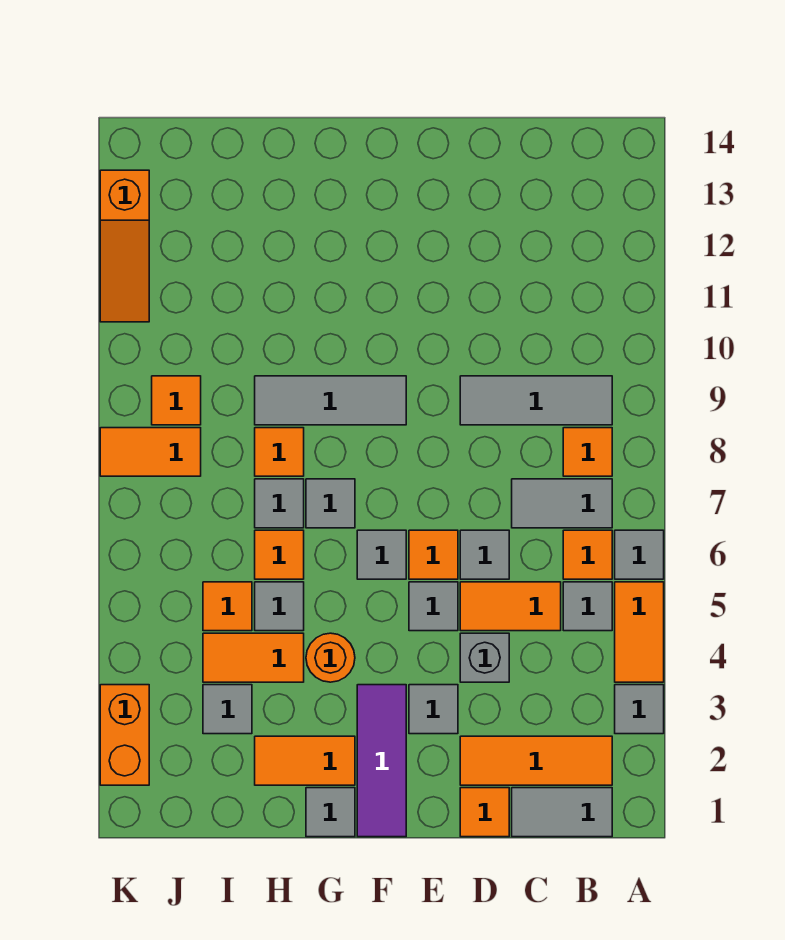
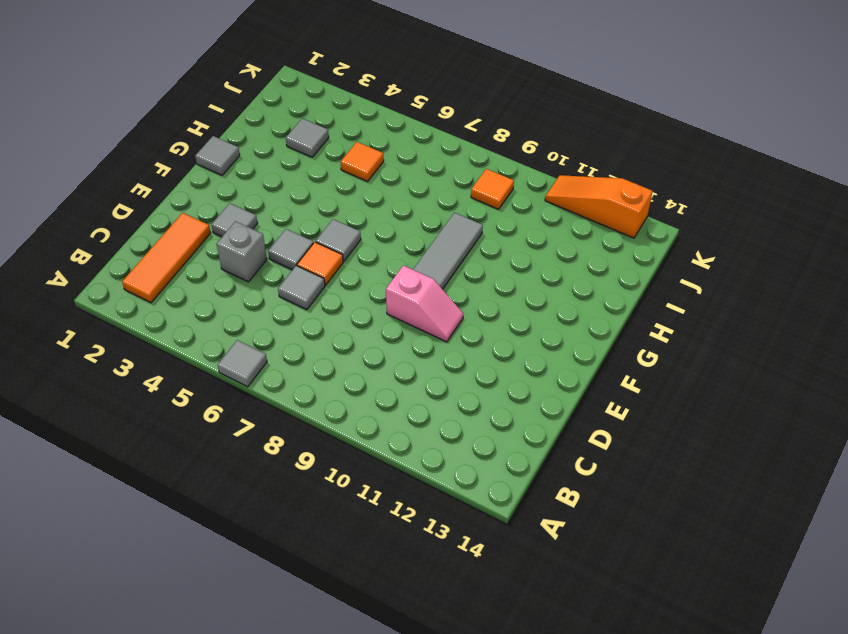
pink 1x2 slope [386,265,463,342] -> none
none -> grey 1x1 tile [615,685,664,734]
none -> orange 1x2 tile [615,582,664,682]
none -> grey 1x2 tile [512,788,612,837]
none -> grey 1x1 tile [563,582,612,631]

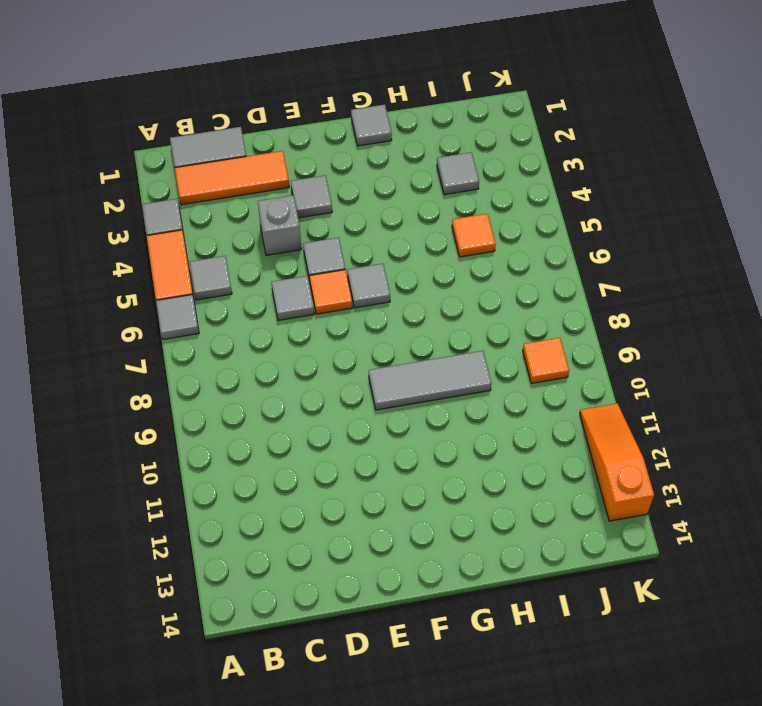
none -> orange 1x1 tile [563,530,612,579]
none -> grey 1x2 tile [512,479,612,528]
none -> orange 1x1 tile [563,428,612,476]
none -> grey 1x3 tile [460,376,612,425]

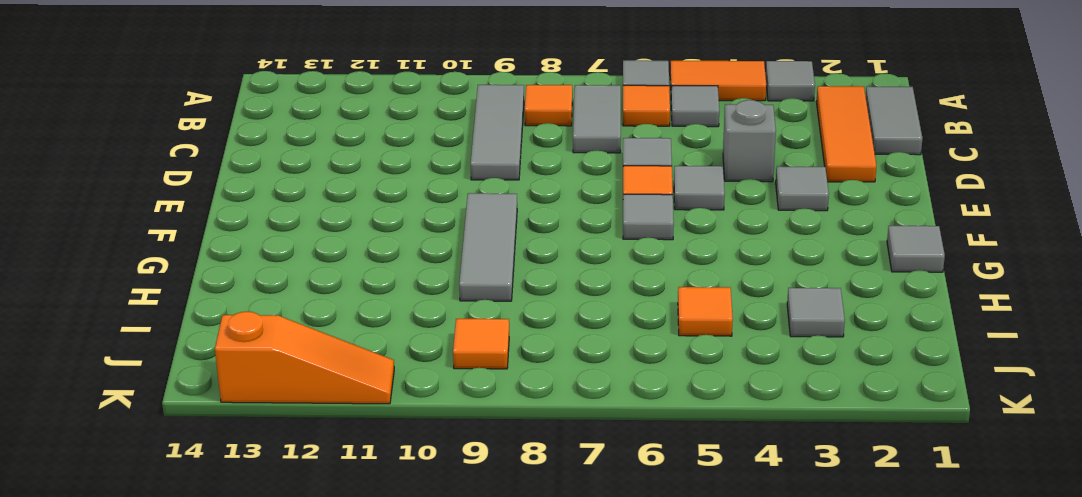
none -> orange 1x2 tile [460,582,561,631]
none -> orange 1x1 tile [460,788,509,837]
none -> purple 1x3 tile [357,685,406,837]
none -> orange 1x2 tile [255,736,355,785]

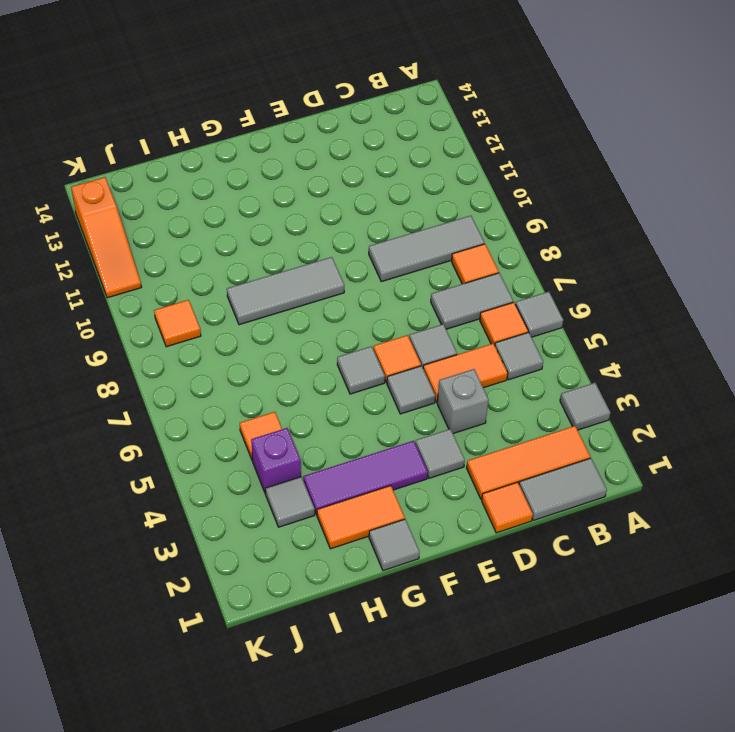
purple 1x3 tile [303,441,428,515] -> purple 1x3 tile turned to [357,685,406,837]
purple 1x1 brick [251,428,301,494] -> orange 1x2 tile [203,633,304,682]
none -> orange 1x2 tile [615,582,664,682]
none -> orange 1x1 round brick [306,633,355,682]
none -> grey 1x1 tile [306,479,355,528]
none -> grey 1x1 tile [255,582,304,631]

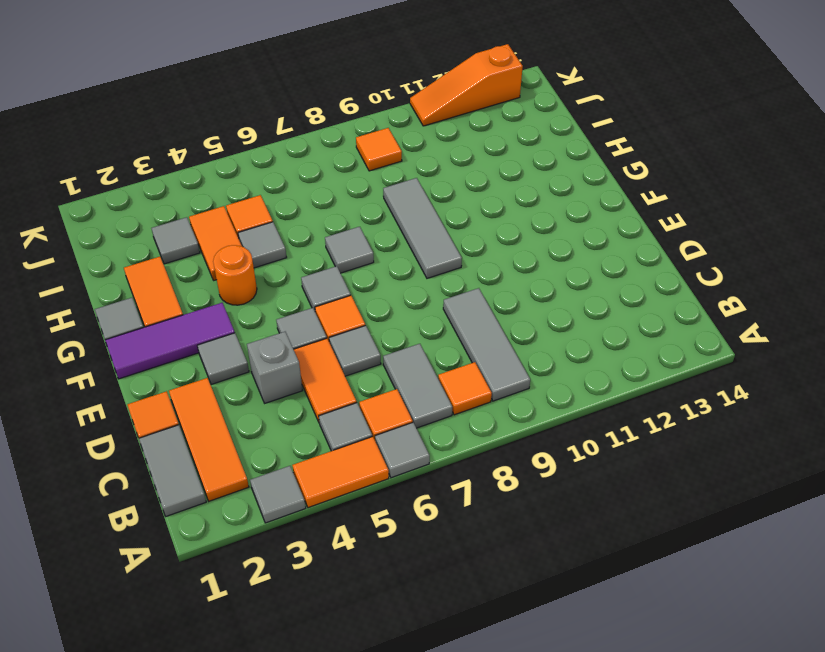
none -> orange 1x1 tile [255,530,304,579]
none -> grey 1x1 tile [255,479,304,528]
none -> orange 1x1 tile [255,428,304,476]
none -> orange 1x2 tile [100,428,201,476]

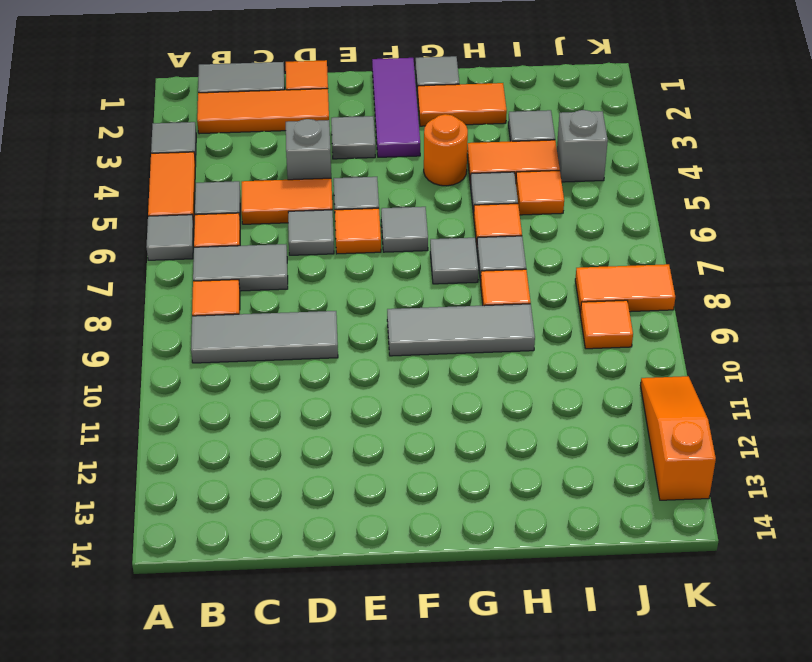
grey 1x1 brick [557,110,608,182] -> none
none -> orange 1x2 brick [100,685,149,785]

